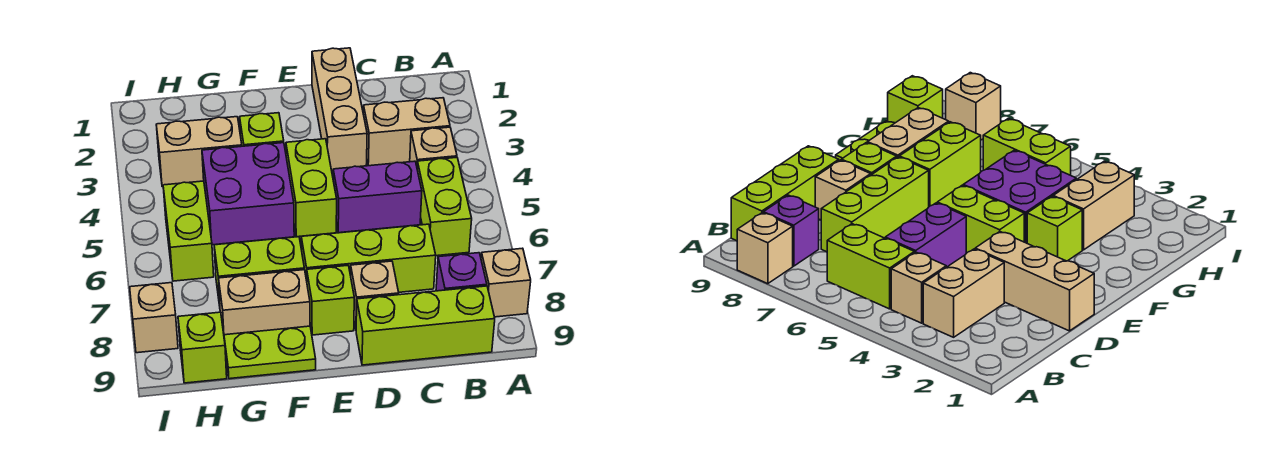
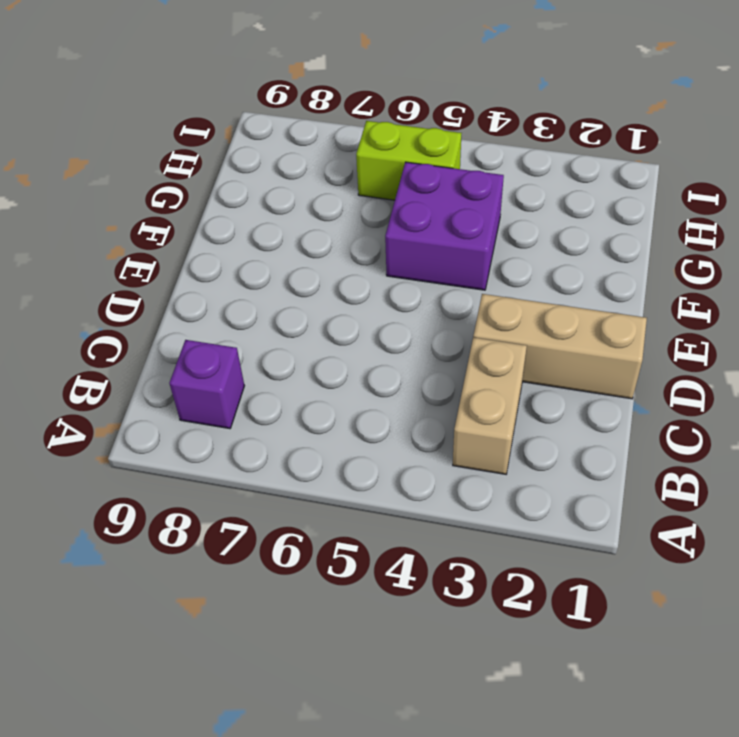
none -> tan 1x1 brick [481,248,531,317]
none -> tan 1x1 brick [410,127,457,166]
none -> lime 1x2 brick [417,157,472,256]

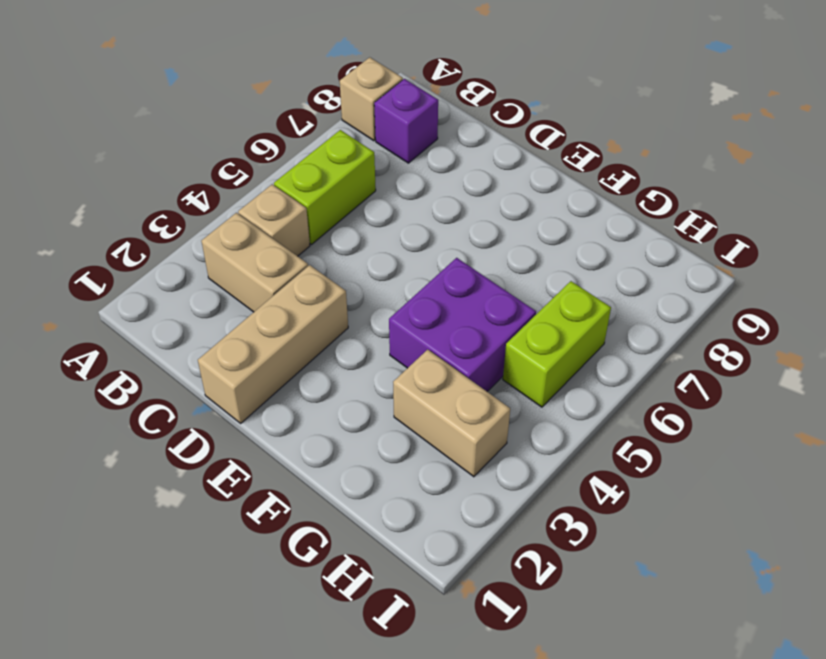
none -> lime 1x3 brick [356,286,495,365]
none -> purple 1x2 brick [333,161,422,233]
none -> lime 1x3 brick [301,224,436,292]

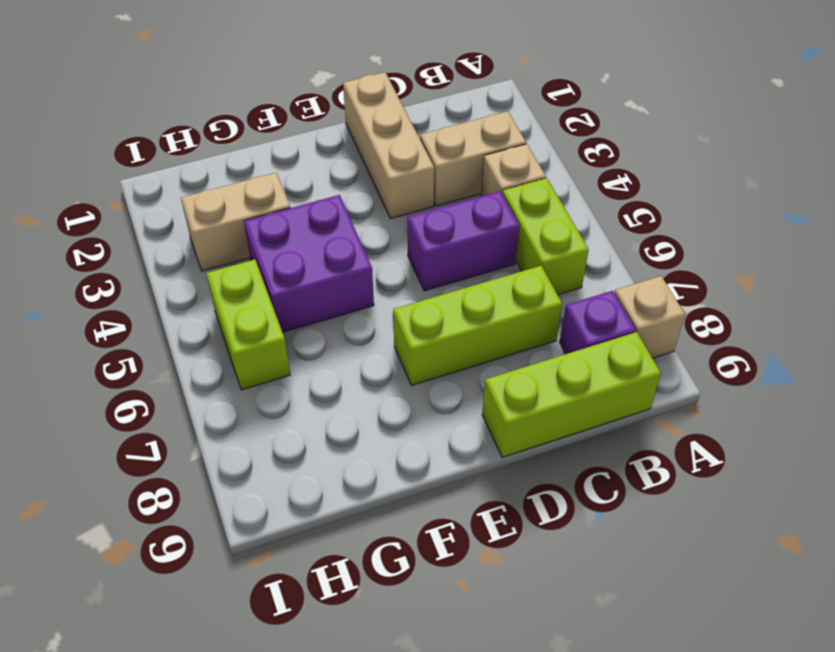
none -> tan 1x1 brick [351,261,399,329]
none -> lime 1x2 brick [286,139,337,237]
none -> lime 1x1 brick [307,265,354,335]

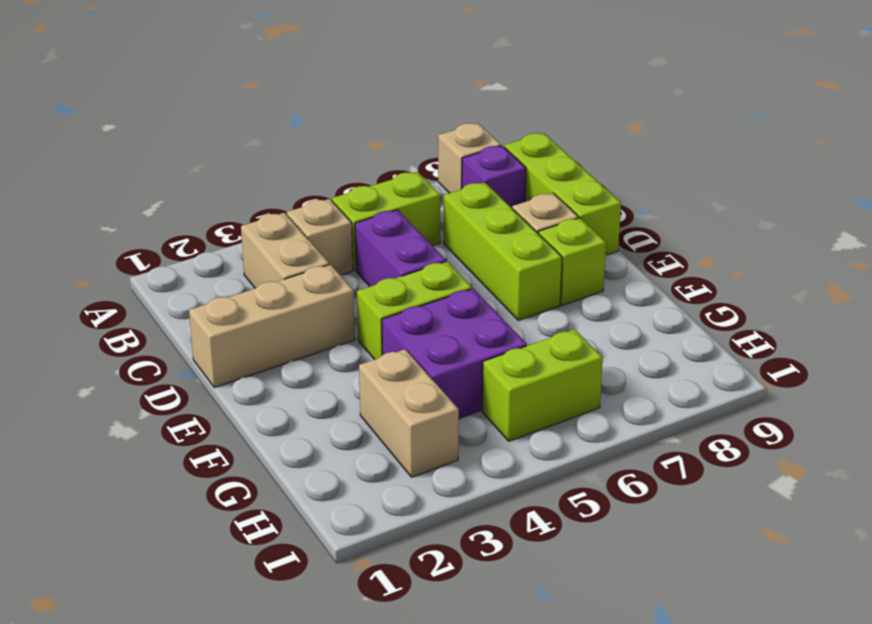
none -> lime 1x1 brick [240,113,284,146]
none -> lime 1x2 brick [214,237,304,306]
none -> tan 1x2 brick [219,270,310,335]

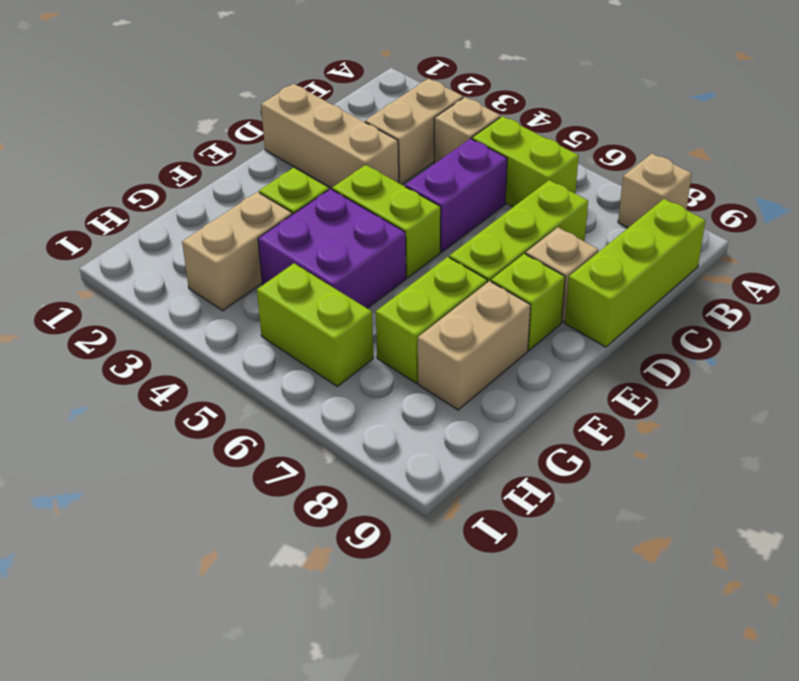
none -> purple 1x1 brick [436,253,487,291]
none -> lime 1x2 plate [224,326,316,379]
none -> lime 1x1 brick [178,312,227,383]

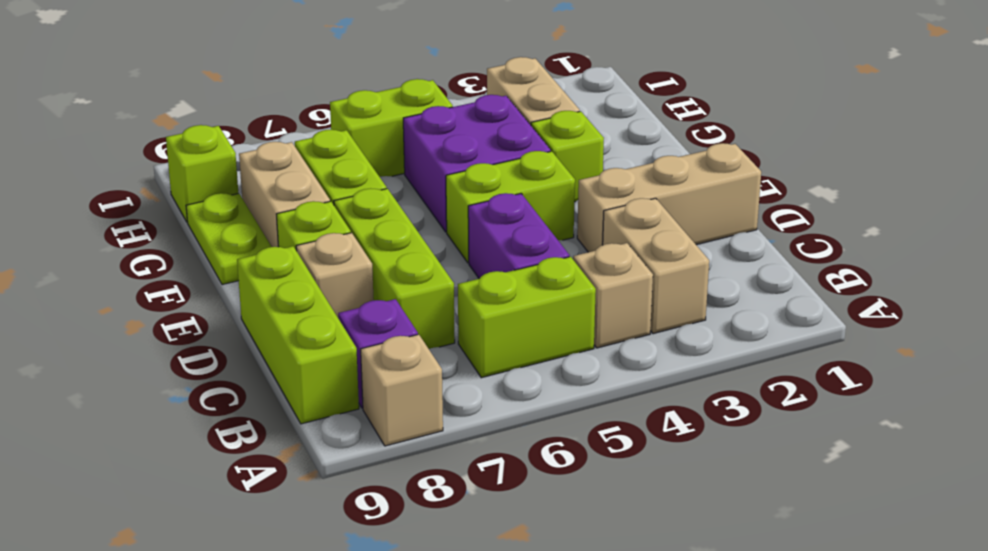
none -> tan 1x1 brick [130,283,178,353]

